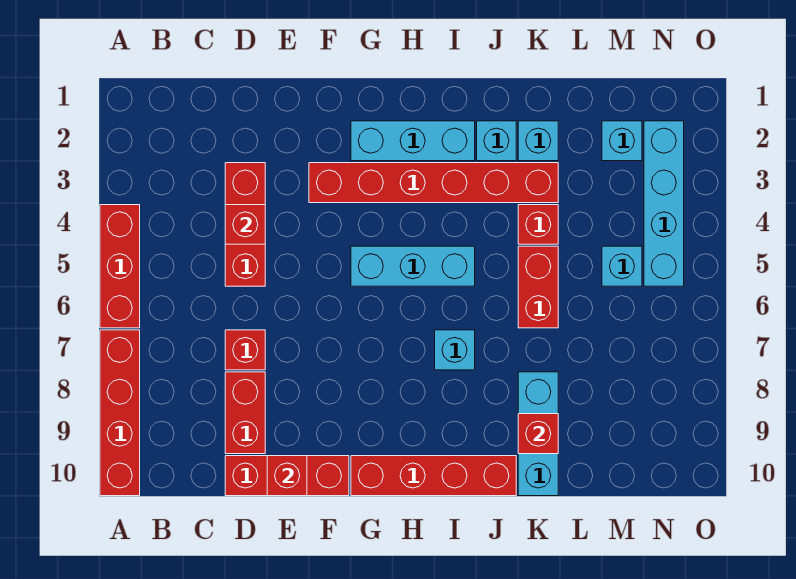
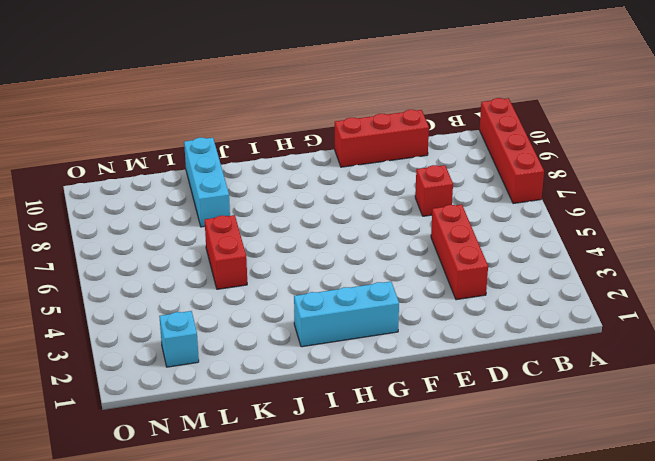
none -> red 1x3 brick [100,205,140,328]
none -> red 1x2 brick [225,372,265,454]
none -> red 1x6 brick [309,163,558,203]

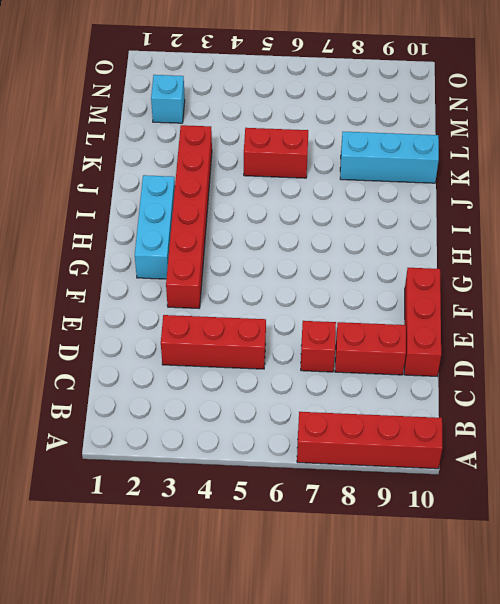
none -> red 1x3 brick [100,205,140,328]
none -> cyan 1x3 brick [351,246,475,286]
none -> red 1x4 brick [351,456,516,496]

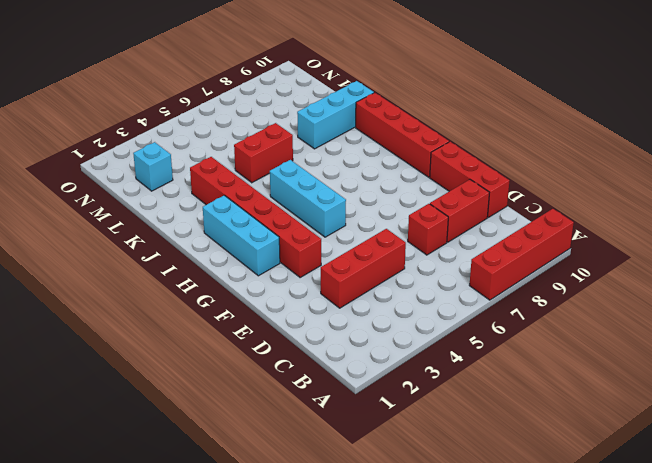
none -> red 1x3 brick [100,205,140,328]
none -> cyan 1x1 brick [435,330,475,370]
none -> cyan 1x1 brick [477,121,516,161]

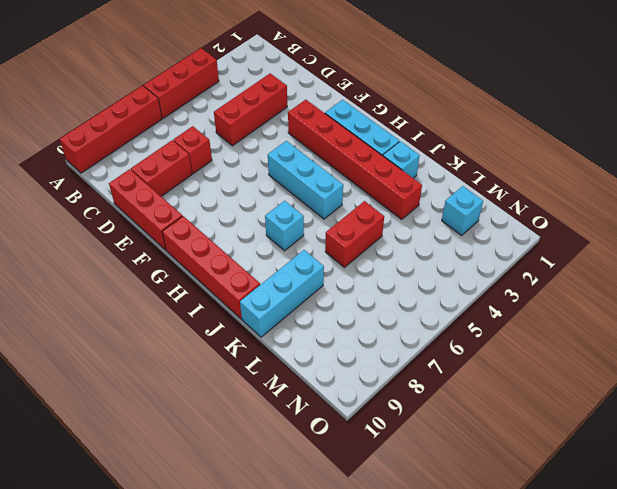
none -> cyan 1x1 brick [518,121,558,161]
none -> red 1x1 brick [518,205,558,244]
none -> cyan 1x1 brick [602,246,642,286]

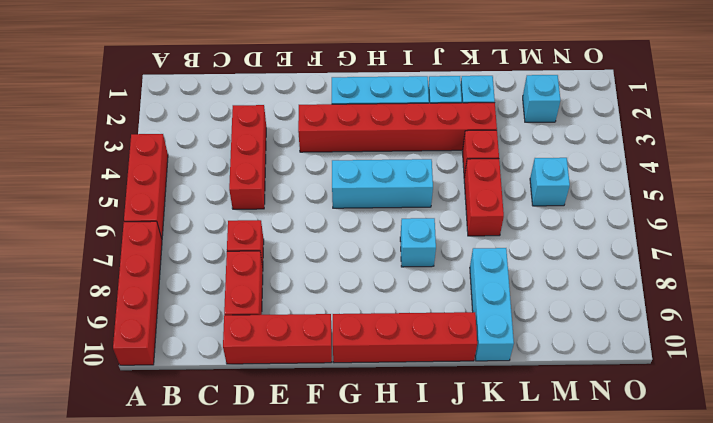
none -> cyan 1x4 brick [644,121,684,286]
none -> red 1x1 brick [225,205,265,244]
none -> red 1x1 brick [267,456,307,496]

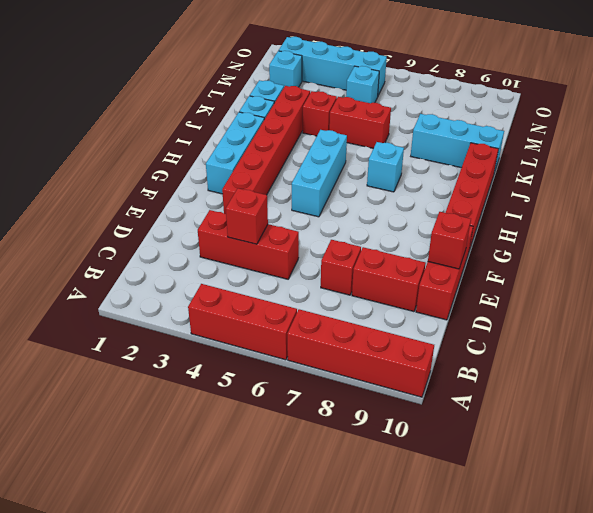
none -> red 1x1 brick [518,414,558,454]

